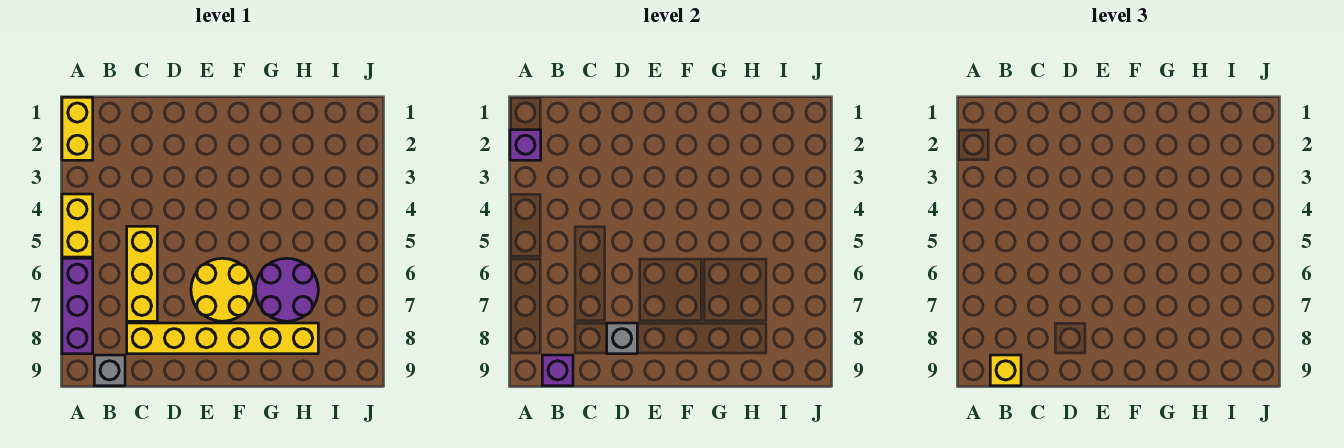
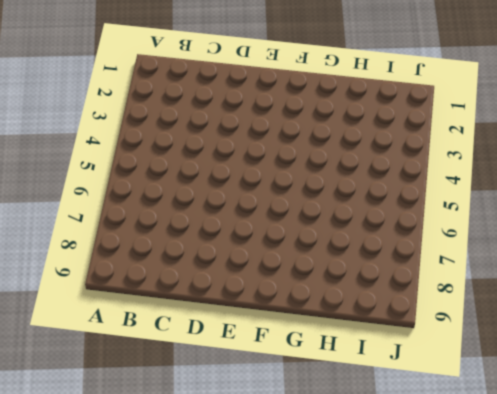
none -> yellow 1x2 brick [62,97,93,160]
none -> yellow 1x2 brick [62,194,93,257]
none -> purple 1x3 brick [62,258,93,354]

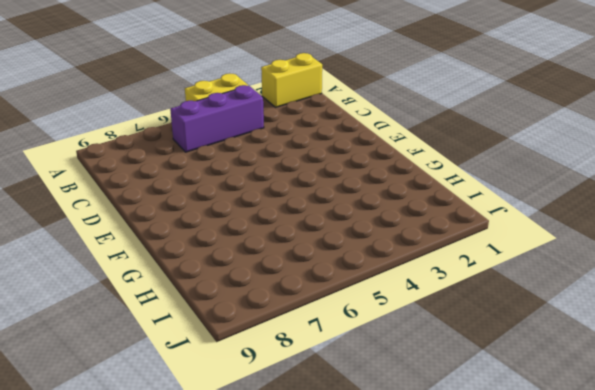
purple 1x3 brick [170,85,264,152] -> purple 1x3 brick moved to [62,258,93,354]
none -> grey 1x1 brick [94,355,125,386]
none -> yellow 1x3 brick [127,226,157,321]
none -> yellow 1x6 brick [127,323,318,354]

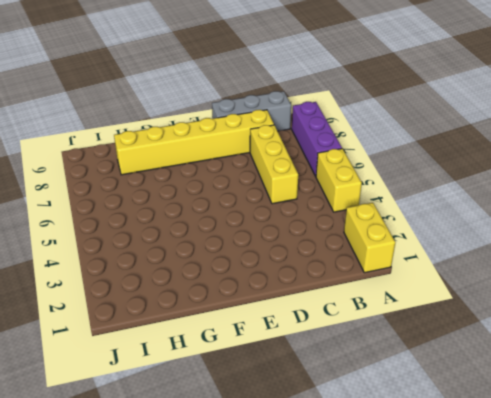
grey 1x3 brick [212,91,291,131] -> grey 1x1 brick [94,355,125,386]
none -> yellow 2x2 round brick [191,258,254,321]
none -> purple 2x2 round brick [255,258,318,321]
none -> purple 1x1 brick [510,130,541,160]

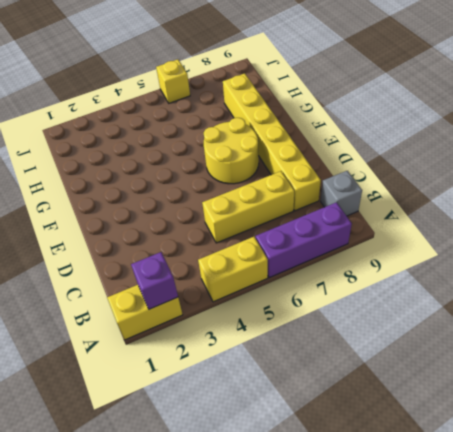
yellow 1x1 brick [156,59,190,103] -> yellow 1x1 brick moved to [990,355,1021,386]
none -> purple 2x2 round brick [255,258,318,321]
none -> purple 1x1 brick [542,355,573,386]
none -> grey 1x1 brick [607,323,637,354]

